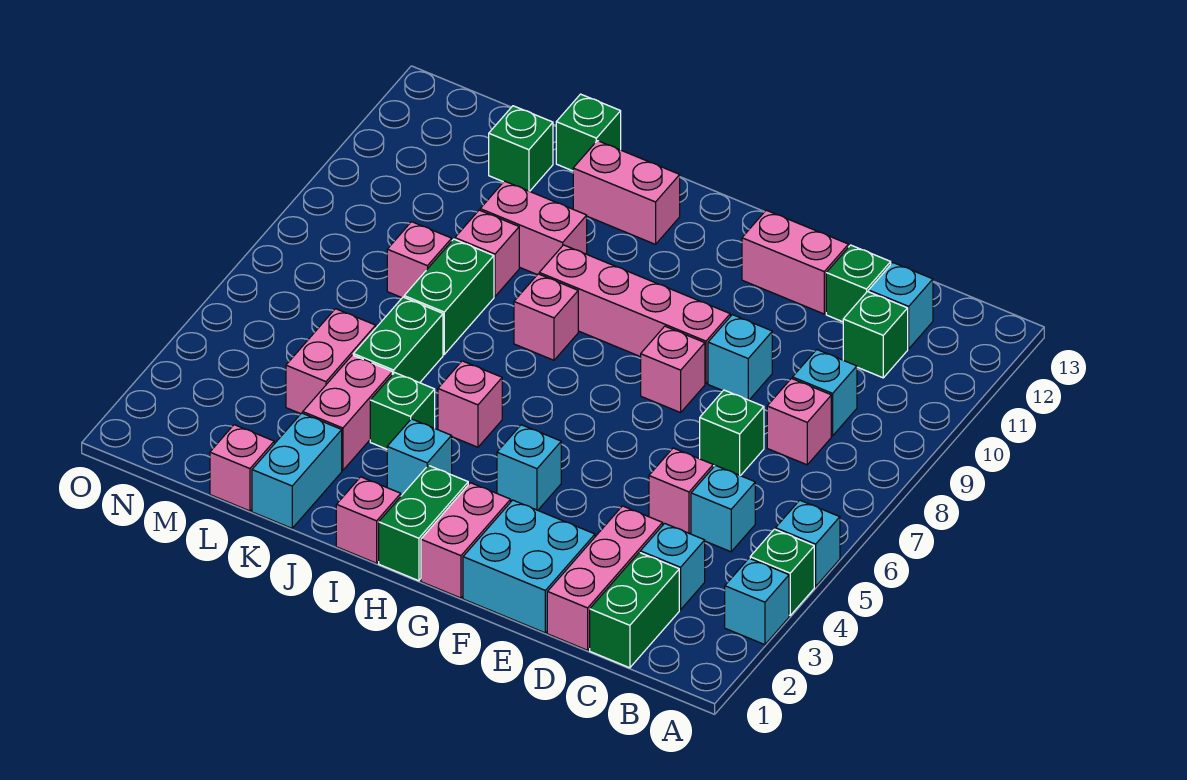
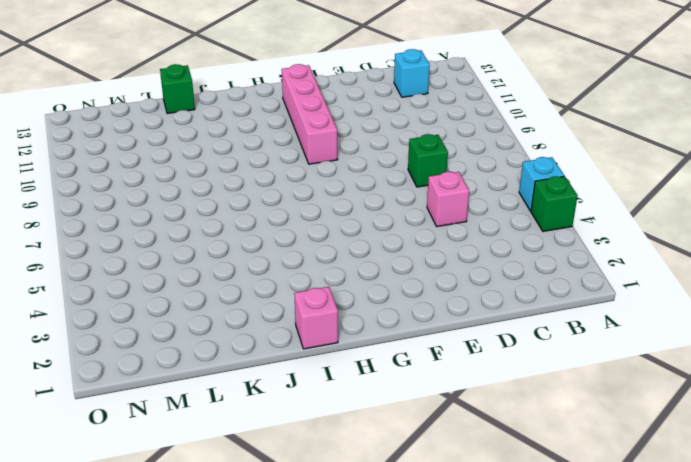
pink 1x4 brick [282,64,338,164] -> pink 1x4 brick turned to [539,245,730,384]
none -> cyan 1x1 brick [725,558,789,645]
none -> green 1x2 brick [590,552,679,668]
none -> cyan 1x1 brick [640,523,705,610]
none -> cyan 1x1 brick [691,465,755,552]

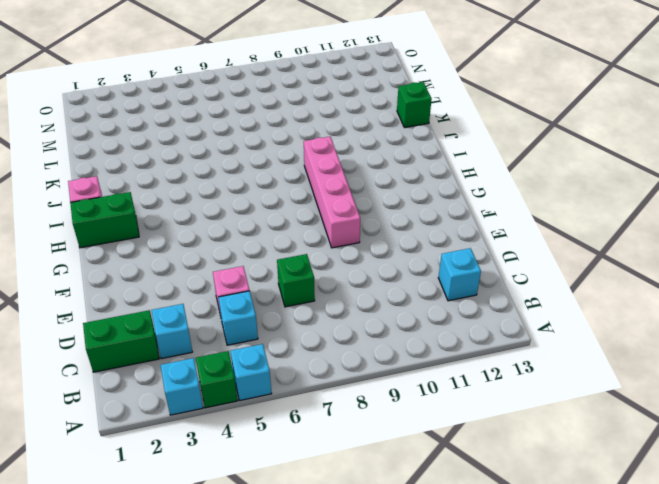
none -> pink 1x1 brick [767,379,831,465]
none -> cyan 1x1 brick [793,350,857,436]
none -> green 1x1 brick [843,292,908,378]
none -> pink 1x3 brick [547,506,663,650]

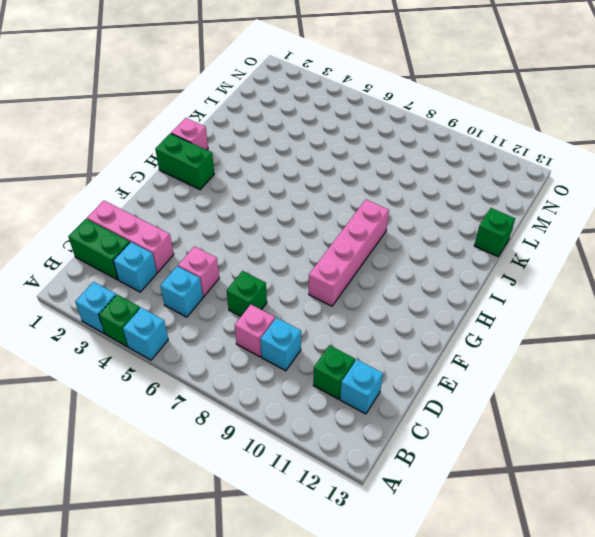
none -> green 1x1 brick [826,245,891,322]
none -> cyan 2x2 brick [463,500,595,633]
none -> cyan 1x1 brick [708,315,772,400]
none -> pink 1x2 brick [742,210,848,314]

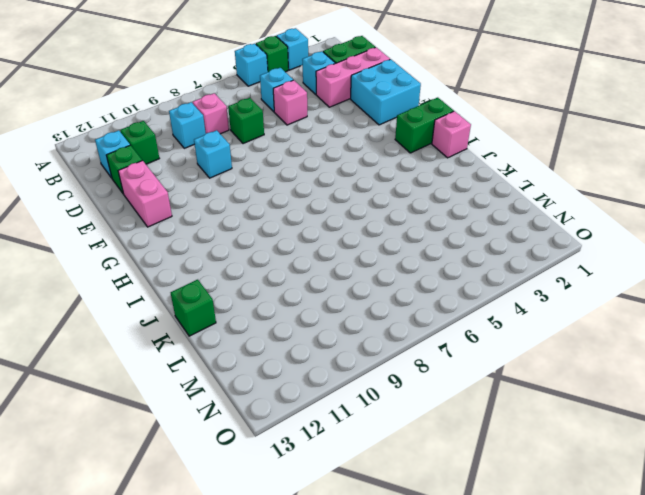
none -> pink 1x1 brick [641,326,705,413]
none -> pink 1x4 brick [539,245,730,384]
none -> pink 1x2 brick [421,483,511,598]
none -> cyan 1x1 brick [497,425,561,510]

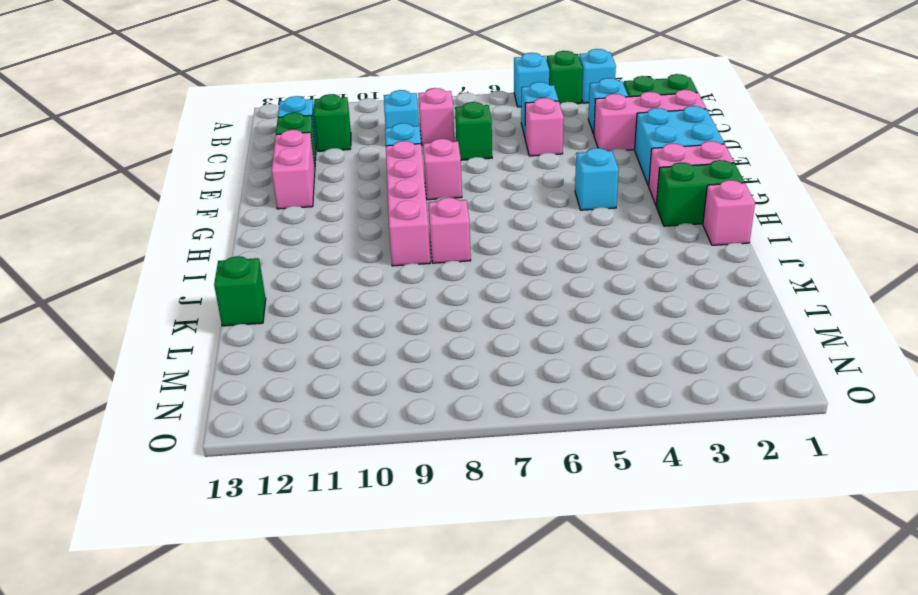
none -> cyan 1x1 brick [387,419,452,495]
none -> pink 1x1 brick [438,361,502,447]
none -> pink 1x2 brick [573,141,680,244]
none -> green 1x1 brick [370,373,435,449]

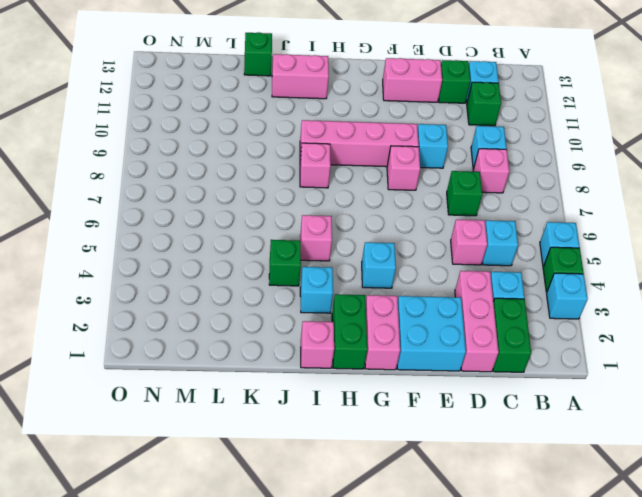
none -> pink 1x2 brick [480,181,587,275]
none -> cyan 1x2 brick [252,413,342,528]
none -> pink 1x2 brick [303,355,392,470]
none -> green 1x2 brick [353,297,443,383]

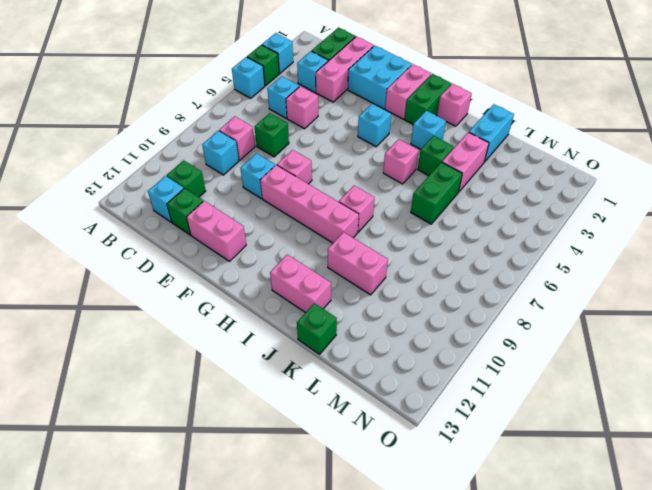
none -> green 1x2 brick [404,239,494,354]
none -> pink 1x1 brick [455,210,519,296]
none -> pink 1x1 brick [210,425,274,511]
none -> pink 1x2 brick [286,309,376,414]

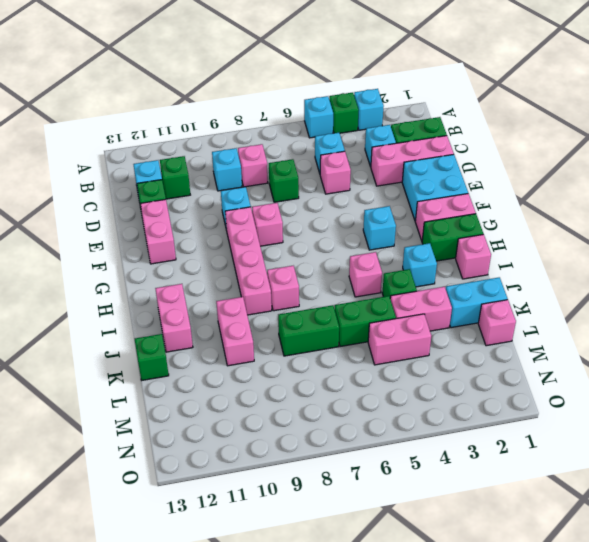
none -> pink 1x1 brick [455,210,519,296]
none -> pink 1x1 brick [387,222,452,298]
none -> green 1x1 brick [489,106,553,191]

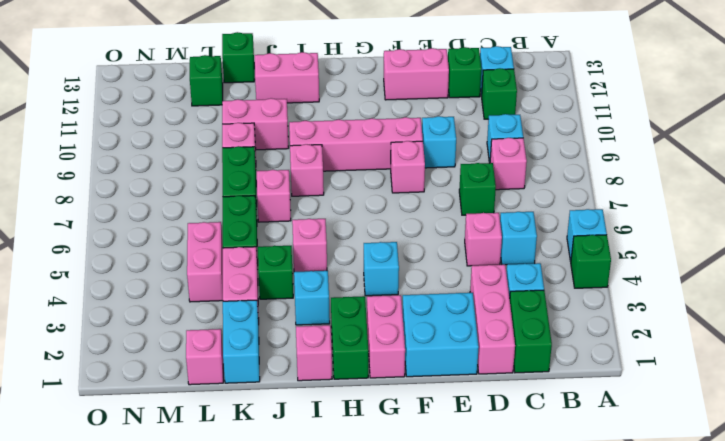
pink 1x1 brick [257,170,291,222] -> pink 1x1 brick moved to [387,222,452,298]
none -> cyan 1x1 brick [725,558,789,645]

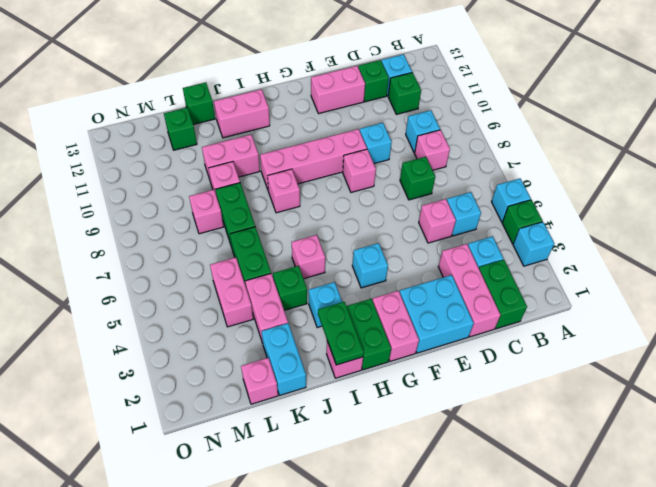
green 1x2 plate [318,302,364,365] -> none

